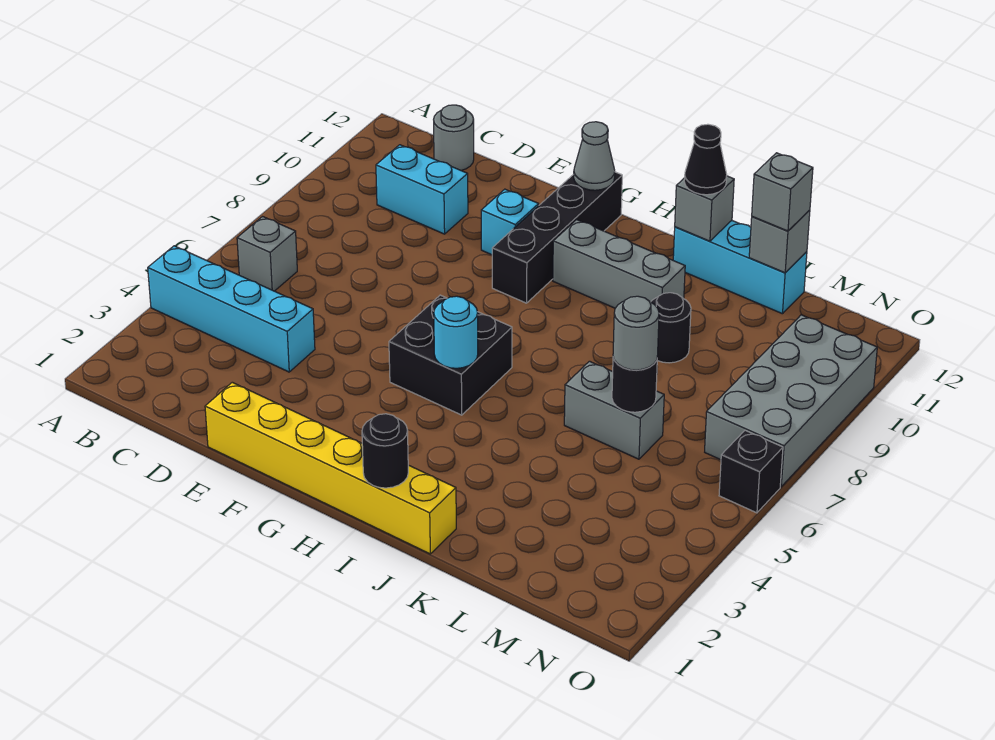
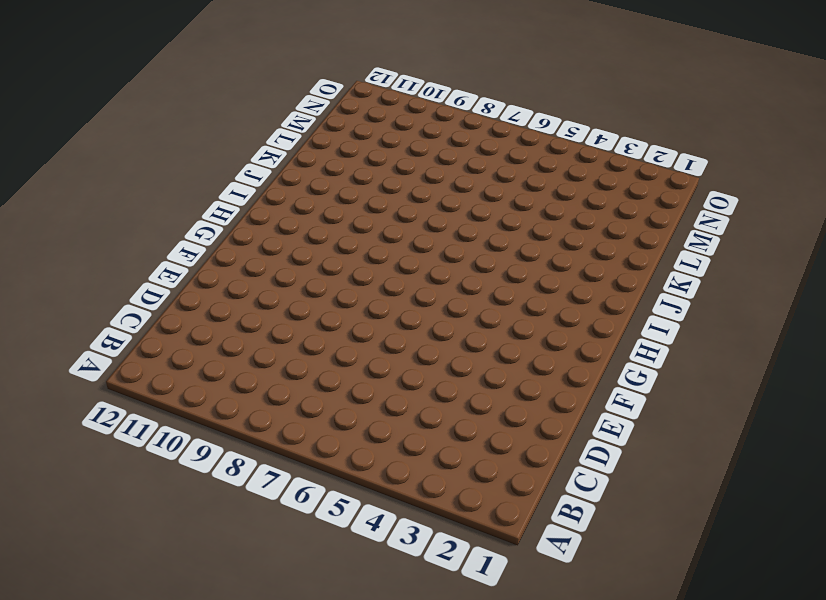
none -> cyan 1x4 brick [148,246,315,372]
none -> grey 1x1 brick [237,217,297,291]
none -> cyan 1x2 brick [376,145,468,234]

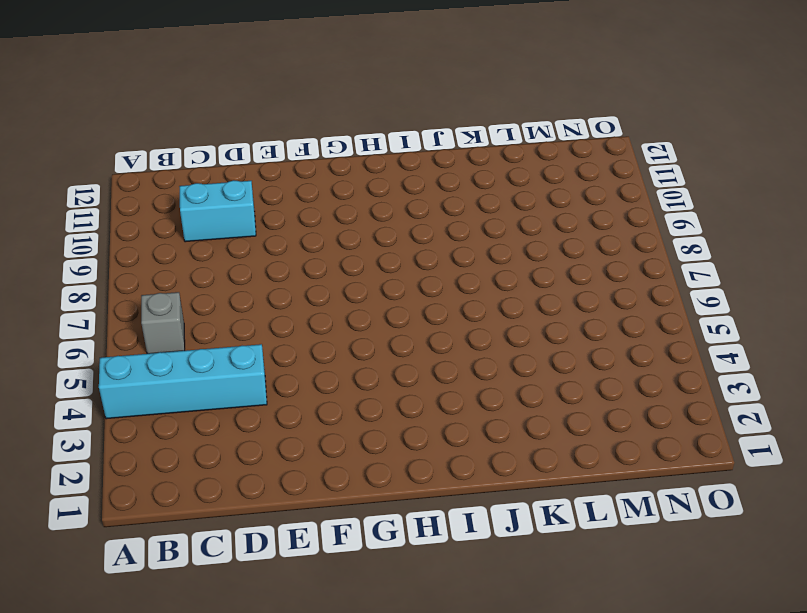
none -> grey 1x1 round brick [434,105,474,171]
none -> yellow 1x6 brick [205,382,456,554]
none -> cyan 1x1 brick [481,189,539,255]

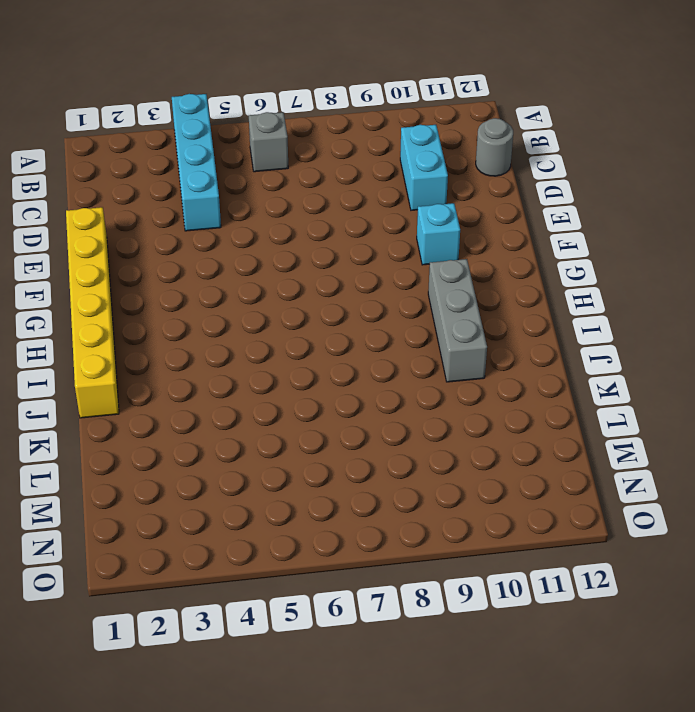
none -> black 2x2 brick [389,295,512,415]
none -> black 1x4 brick [492,172,622,303]
none -> cyan 1x3 brick [673,221,807,314]

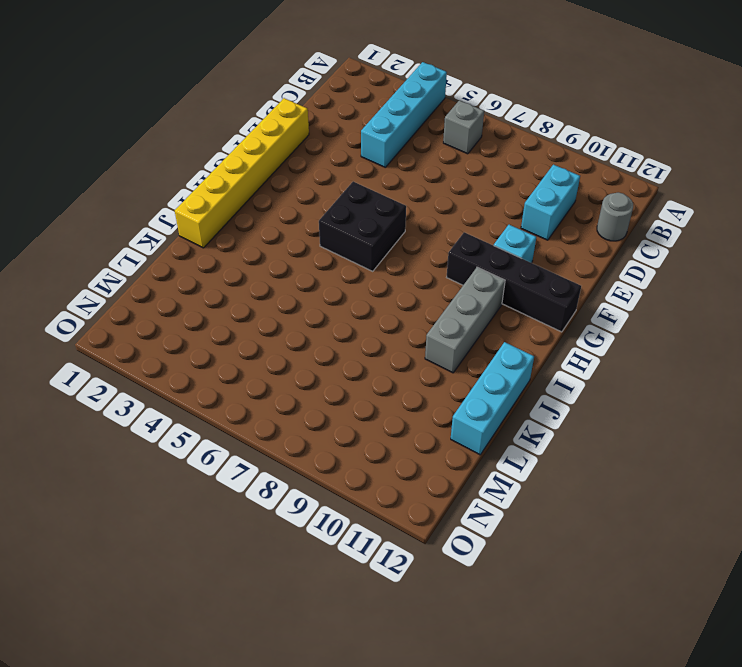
none -> grey 1x2 brick [564,361,664,459]
none -> black 1x1 round brick [651,293,691,363]
none -> grey 2x4 brick [705,315,877,487]

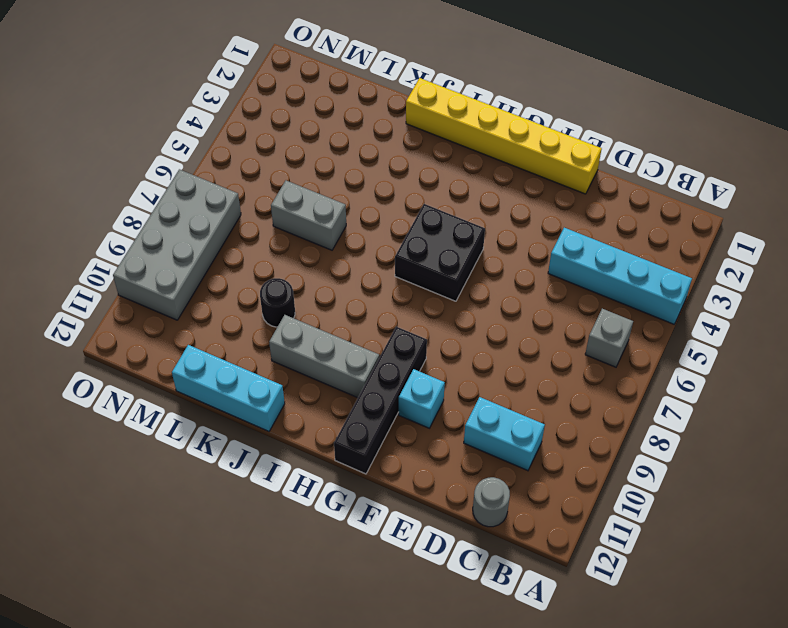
none -> black 1x1 brick [719,430,783,513]
none -> grey 1x1 cone [574,122,615,190]
none -> cyan 1x1 round brick [434,296,478,368]

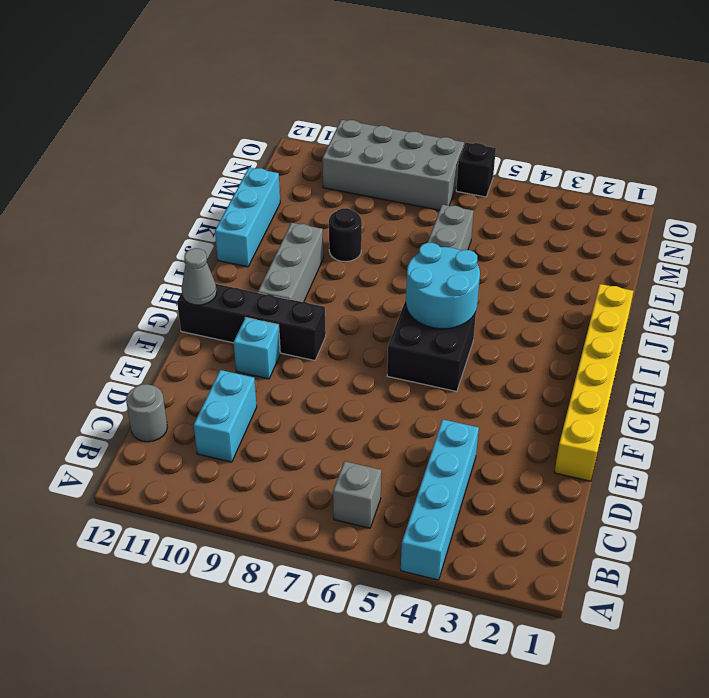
cyan 2x2 round brick [406,243,480,329] -> cyan 1x1 round brick [434,296,478,368]
none -> black 1x1 round brick [362,414,408,488]
none -> grey 1x1 brick [675,176,734,241]
none -> black 1x1 round brick [612,357,657,412]

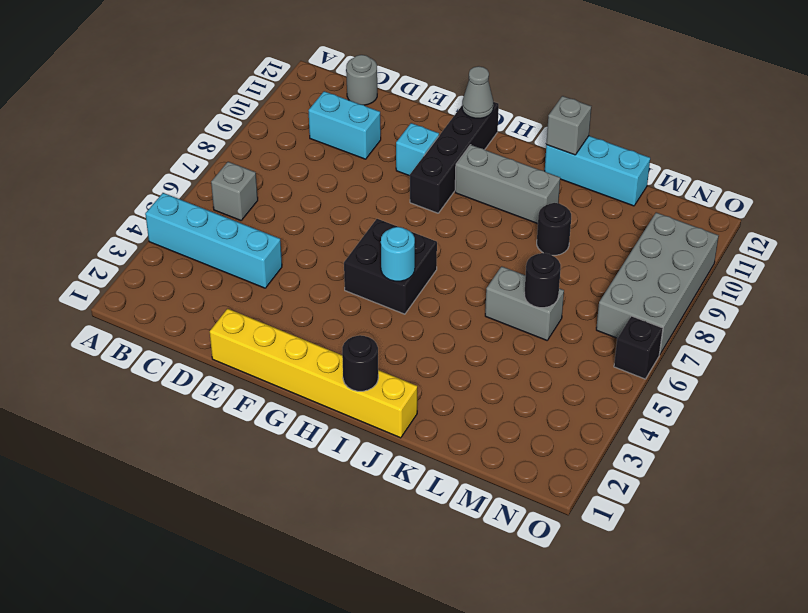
none -> grey 1x1 brick [749,210,810,273]
none -> black 1x1 cone [684,124,727,195]
none -> grey 1x1 round brick [613,296,659,370]

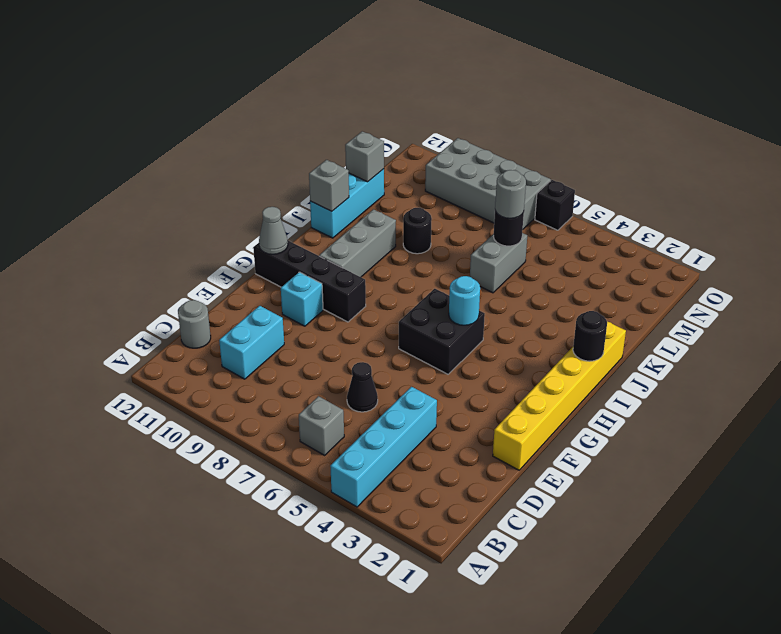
black 1x1 cone [347,362,378,412] -> black 1x1 cone moved to [684,124,727,195]
none -> grey 1x1 brick [752,153,813,231]

